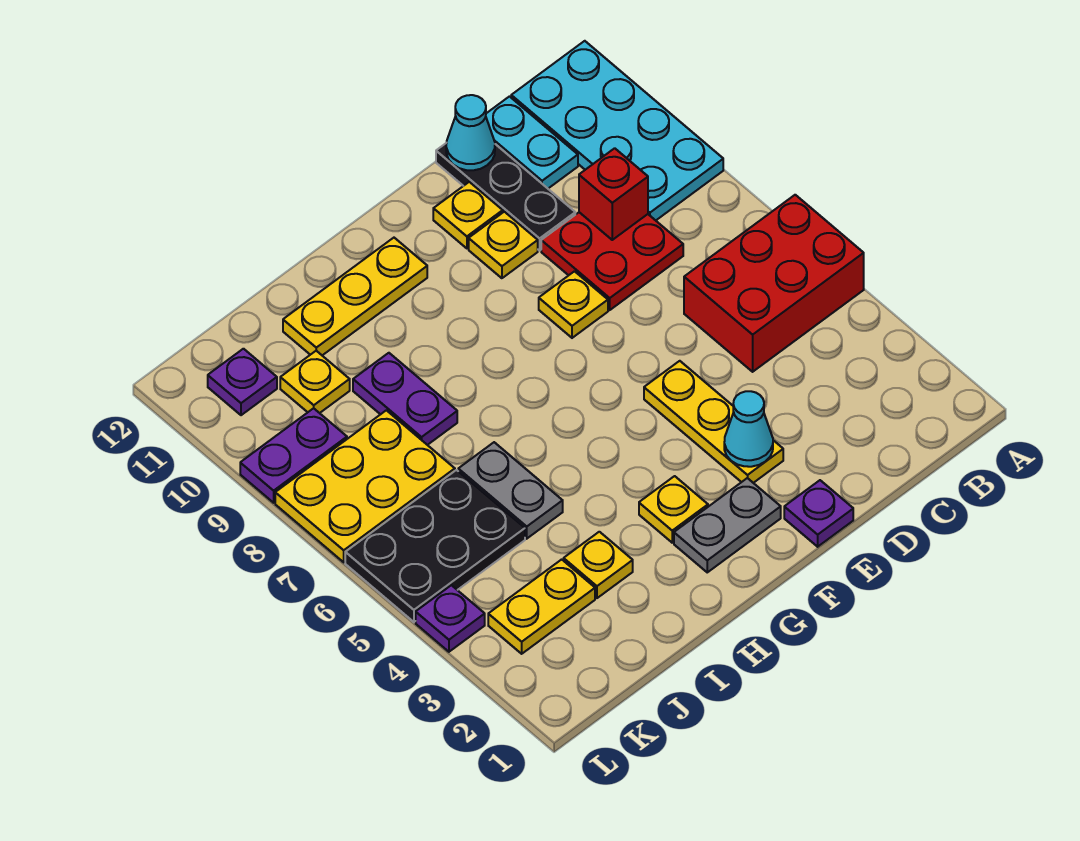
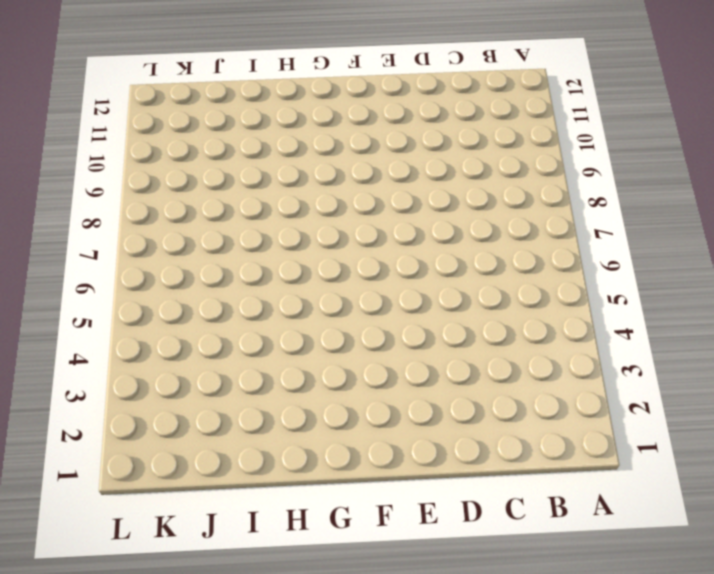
none -> red 2x3 brick [684,195,864,372]
none -> cyan 2x4 plate [511,41,723,220]
none -> red 2x2 plate [541,212,683,310]

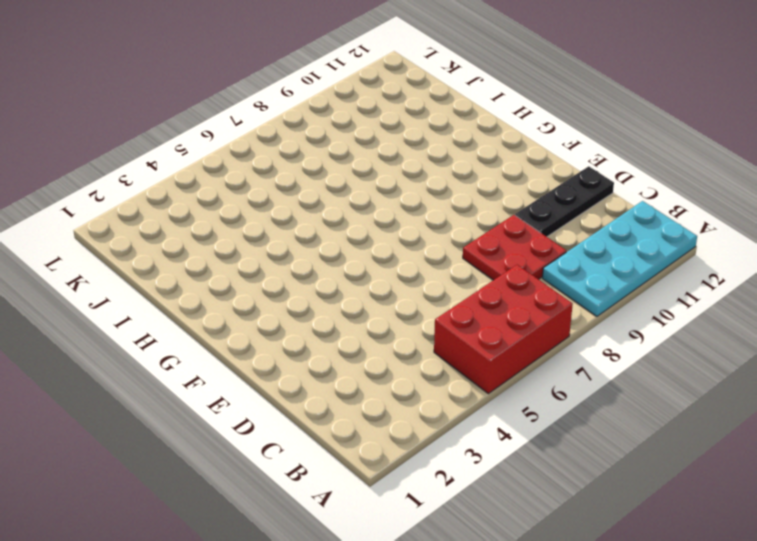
red 2x3 brick [434,265,573,394] -> red 2x3 brick turned to [684,195,864,372]
none -> cyan 1x2 plate [486,97,578,188]
none -> purple 1x1 plate [784,480,853,547]
none -> yellow 1x3 plate [644,361,783,483]

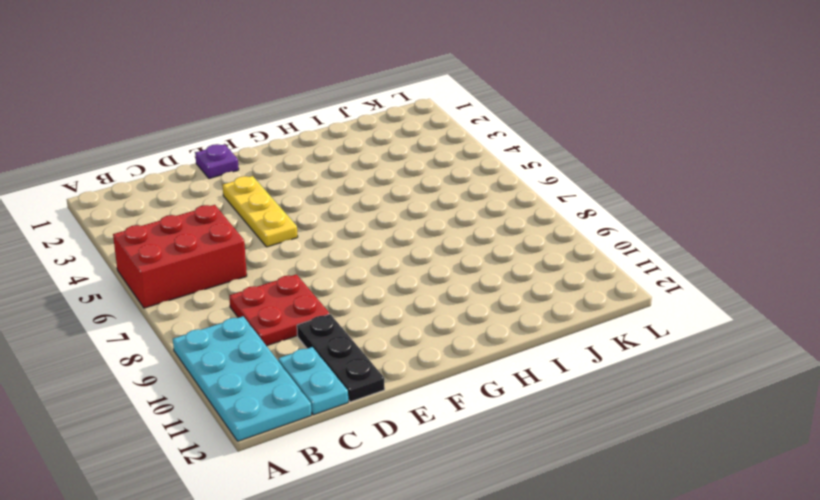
none -> yellow 1x1 plate [539,271,608,338]
none -> yellow 1x1 plate [469,212,538,278]
none -> yellow 1x1 plate [433,182,503,248]

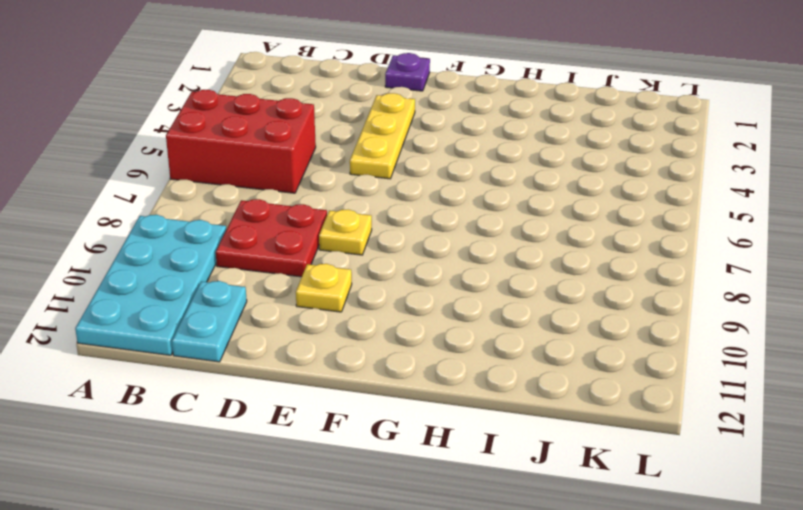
none -> black 1x3 plate [436,143,575,250]
none -> yellow 1x1 plate [433,182,503,248]
none -> grey 1x2 plate [674,478,781,572]

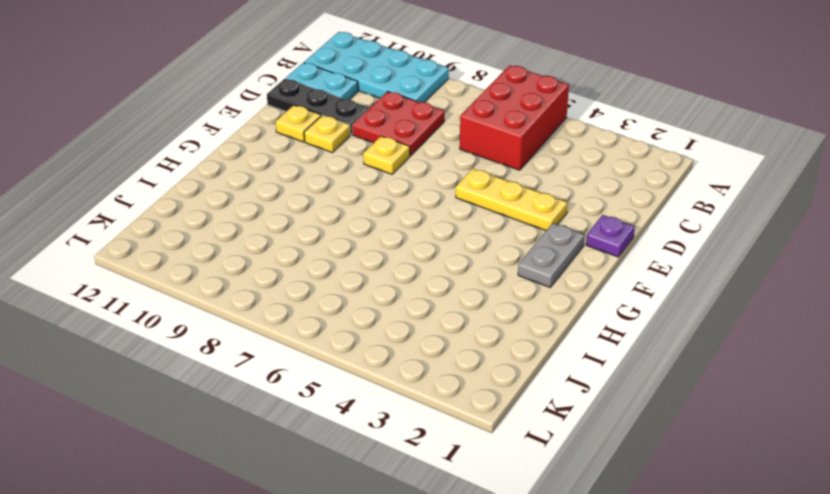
none -> yellow 1x1 plate [639,476,708,543]
none -> yellow 1x3 plate [283,238,427,355]
none -> yellow 1x1 plate [564,532,633,598]

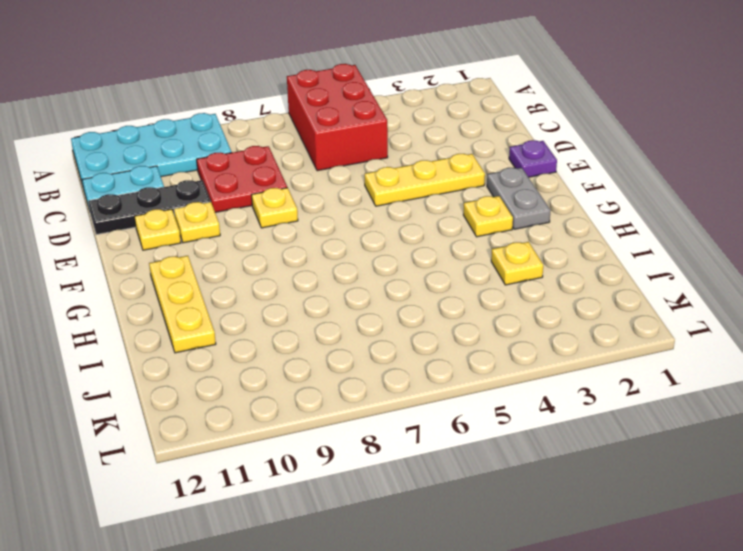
none -> grey 1x2 plate [458,442,563,539]
none -> purple 1x2 plate [353,353,457,445]
none -> yellow 1x2 plate [488,559,595,654]

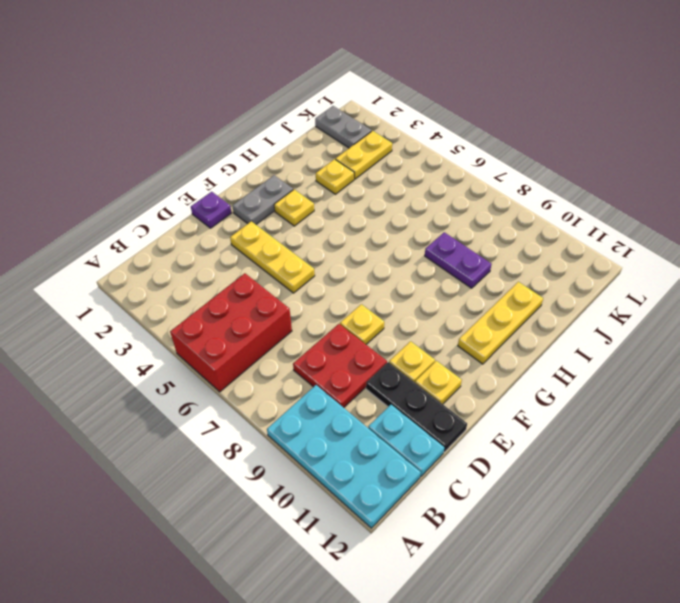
grey 1x2 plate [315,106,372,148] -> grey 1x2 plate moved to [458,442,563,539]
none -> black 2x3 plate [345,470,525,622]
none -> yellow 2x3 plate [275,410,455,562]
none -> yellow 1x1 plate [280,351,350,413]

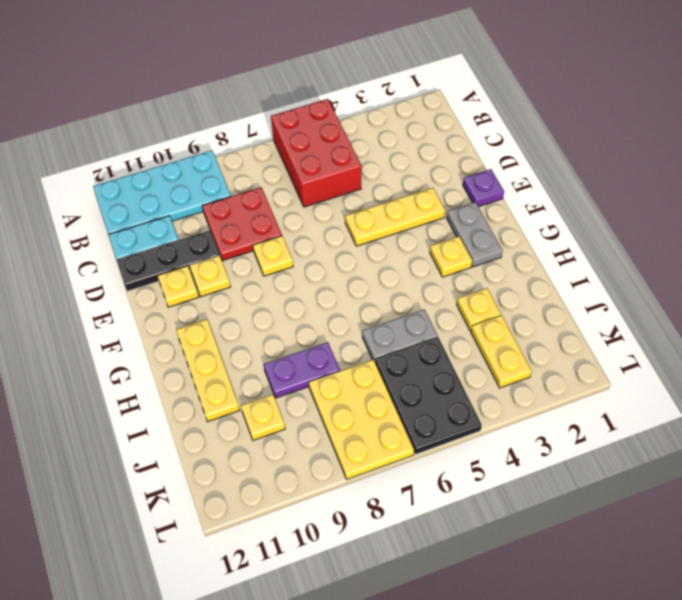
none -> purple 1x2 plate [240,408,347,503]
none -> purple 1x1 plate [208,349,277,415]
none -> purple 1x1 plate [416,585,485,652]

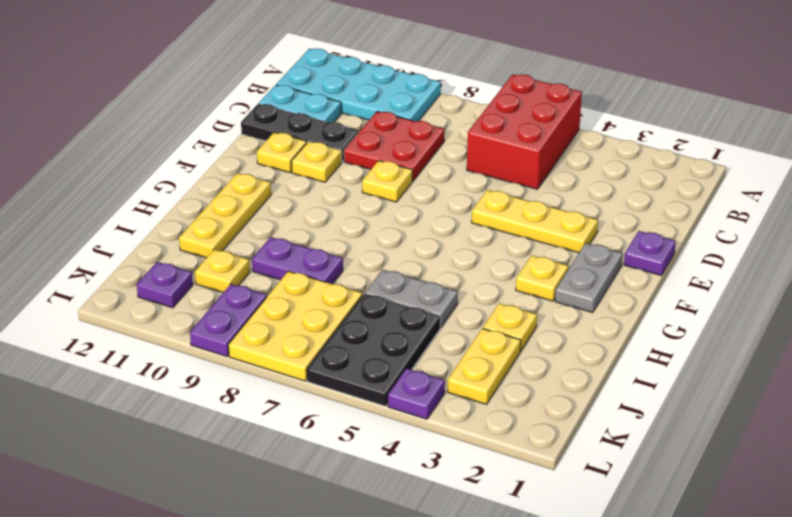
none -> red 1x1 brick [579,148,648,240]
none -> cyan 1x1 cone [446,95,495,170]
none -> cyan 1x1 cone [724,391,773,467]

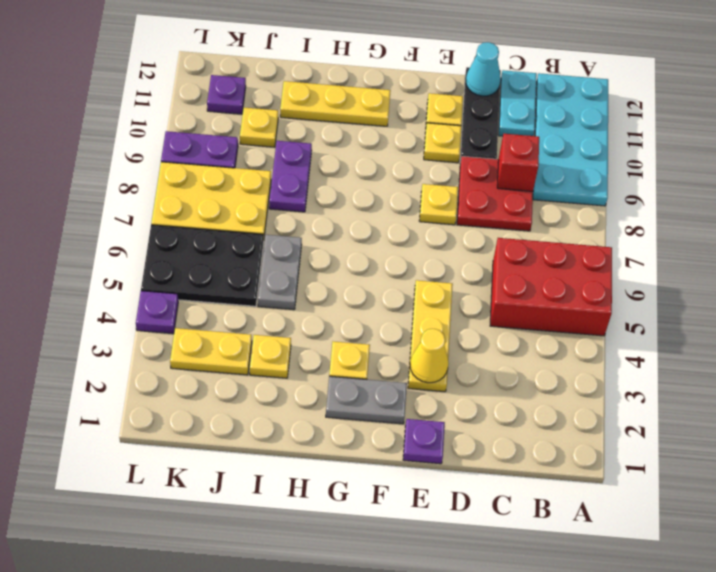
yellow 1x1 cone [410,329,449,383] -> cyan 1x1 cone [724,391,773,467]

